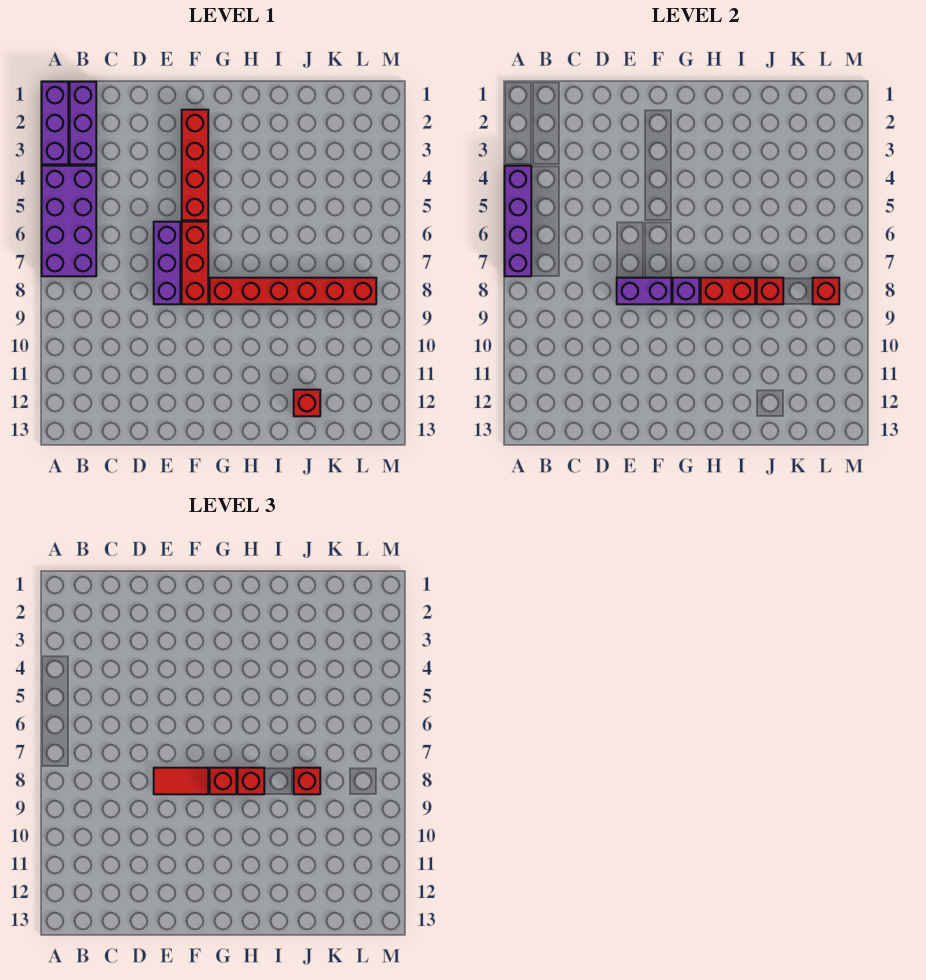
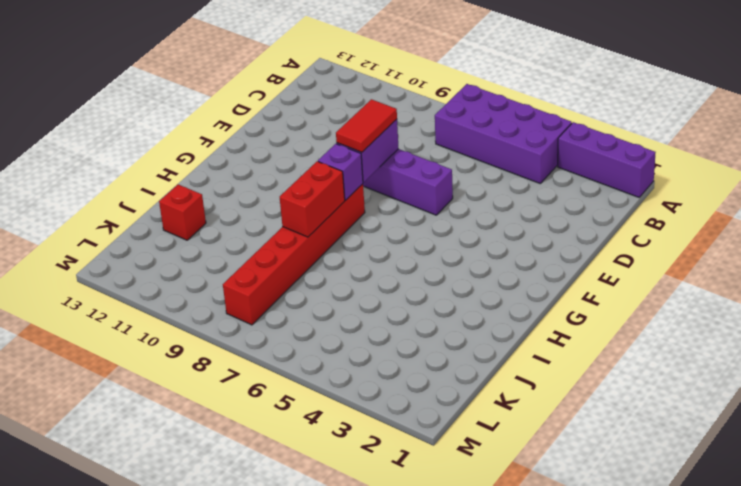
none -> purple 1x3 brick [70,82,96,164]
none -> red 1x4 brick [182,110,208,220]
none -> red 1x3 brick [182,222,208,304]

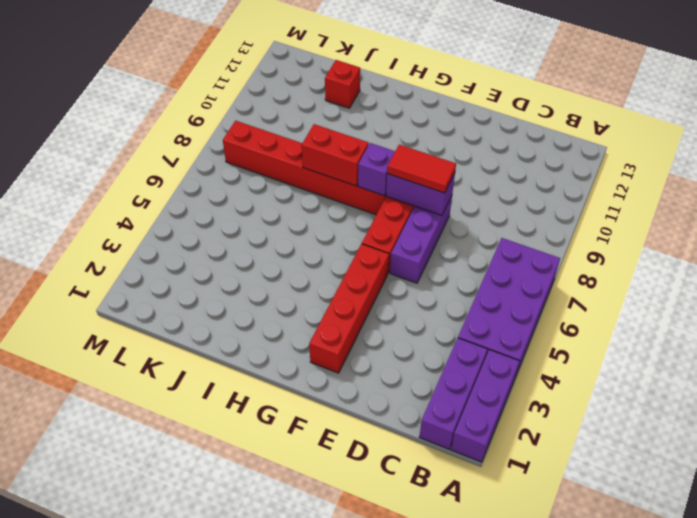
none -> purple 1x4 brick [505,166,531,276]
none -> red 1x1 brick [757,278,783,304]
none -> red 1x1 brick [813,278,839,304]

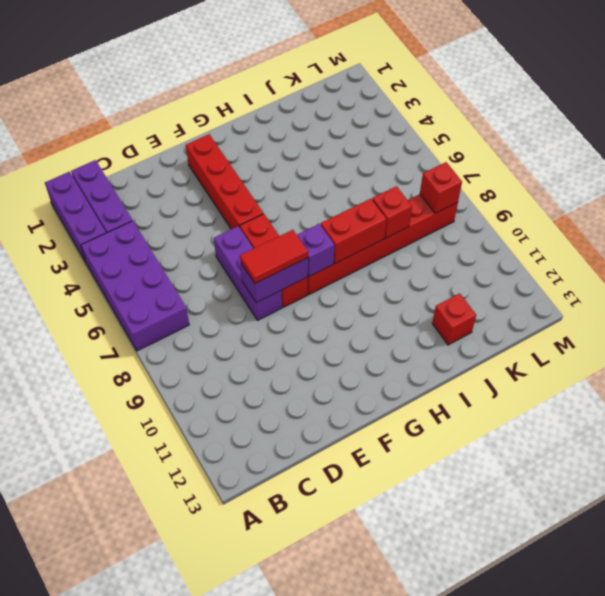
none -> purple 1x4 brick [505,166,531,276]
none -> red 1x1 brick [210,768,236,794]
none -> red 1x1 brick [238,768,264,794]

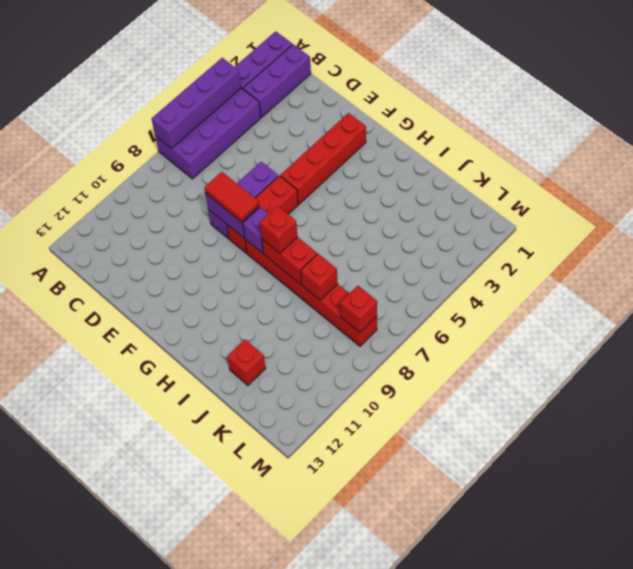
none -> red 1x1 brick [210,768,236,794]
none -> red 1x1 brick [294,768,320,794]

